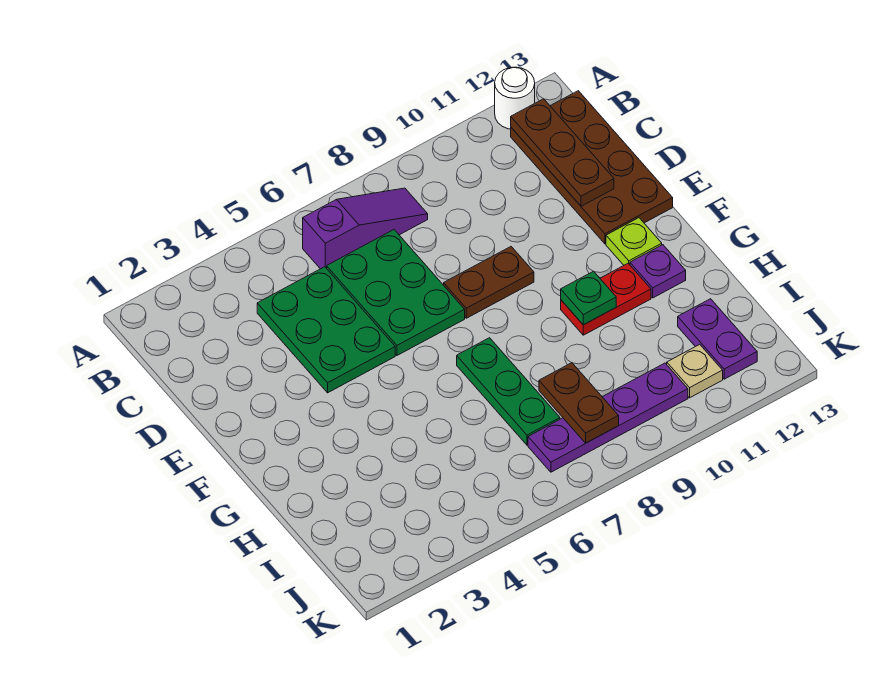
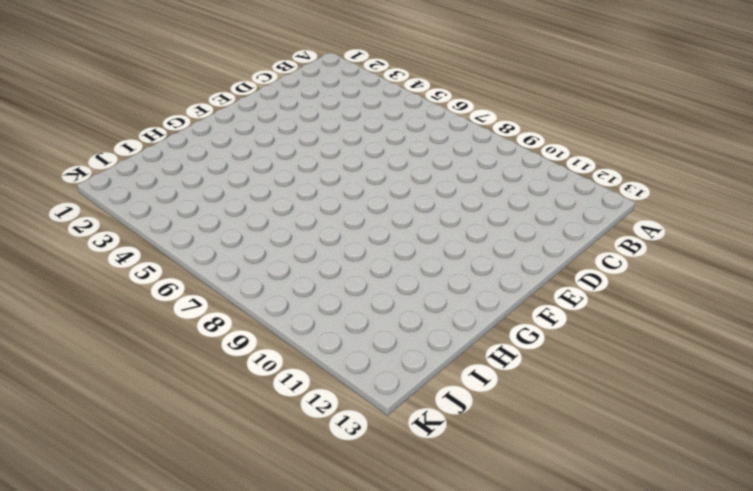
none -> white 1x1 round brick [495,67,535,129]
none -> purple 1x3 slope [303,188,428,269]
none -> brown 2x4 plate [511,91,673,244]

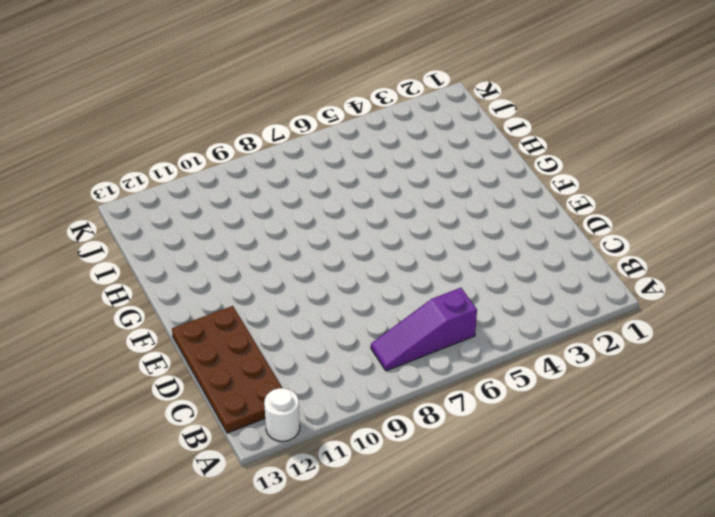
none -> green 2x3 plate [257,267,395,393]
none -> green 2x3 plate [327,230,465,355]
none -> brown 1x2 plate [444,247,534,318]

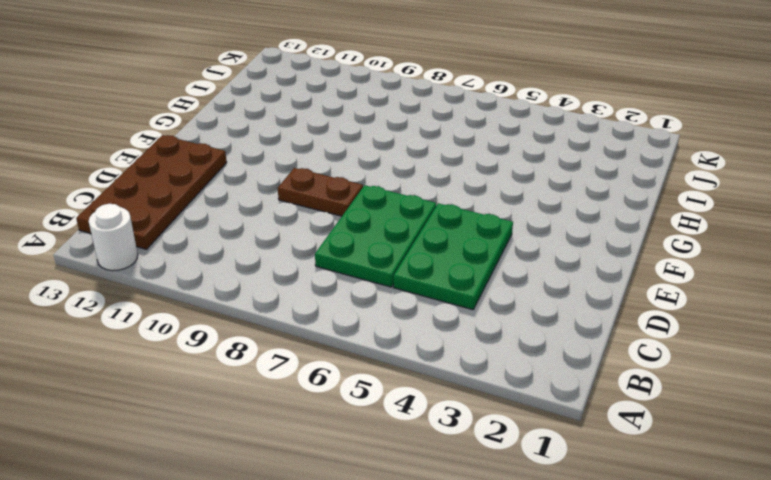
none -> purple 1x3 slope [303,188,428,269]
none -> lime 1x1 plate [606,218,662,265]
none -> green 1x3 plate [457,338,560,445]

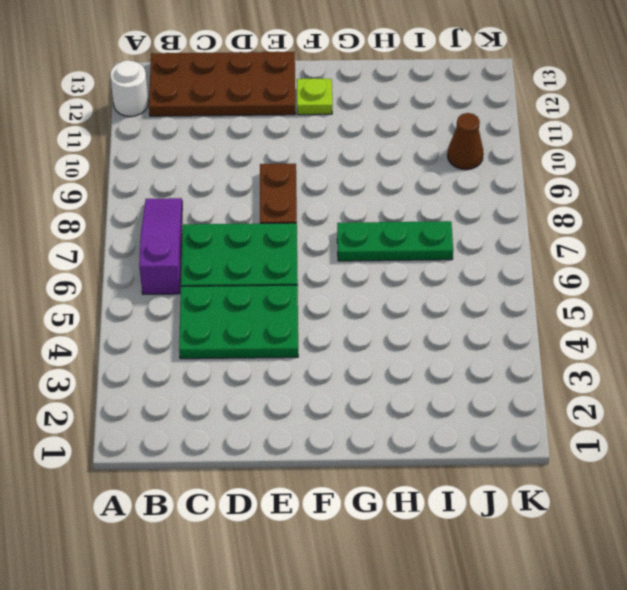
brown 1x1 cone [448,113,483,170] -> purple 1x4 plate [528,363,688,472]
none -> red 1x2 plate [561,263,651,335]
none -> purple 1x1 plate [630,245,686,298]
none -> purple 1x2 plate [678,299,757,379]

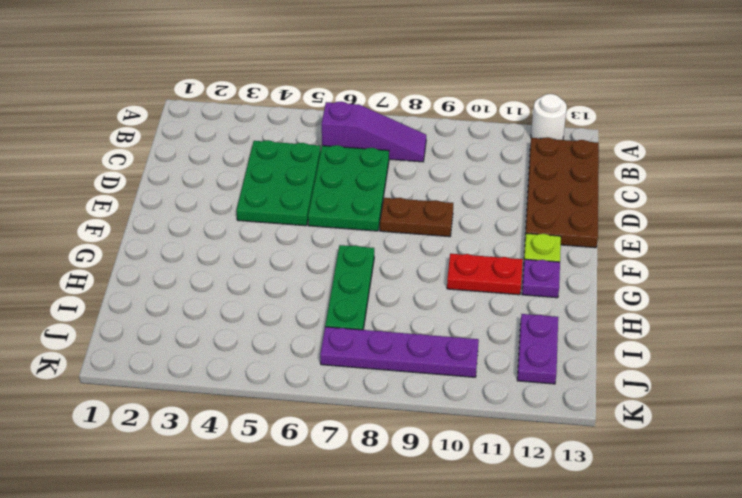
none -> tan 1x1 plate [667,344,723,398]
none -> brown 1x3 plate [511,99,614,206]
none -> green 1x1 plate [561,271,616,325]

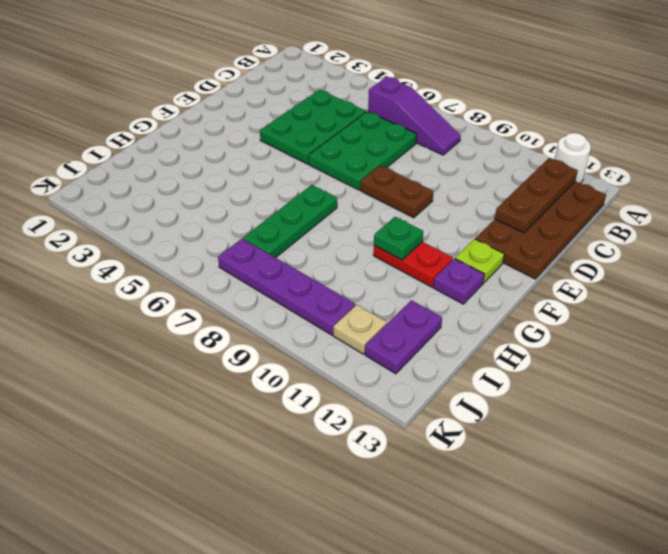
none -> brown 1x2 plate [539,363,619,443]

